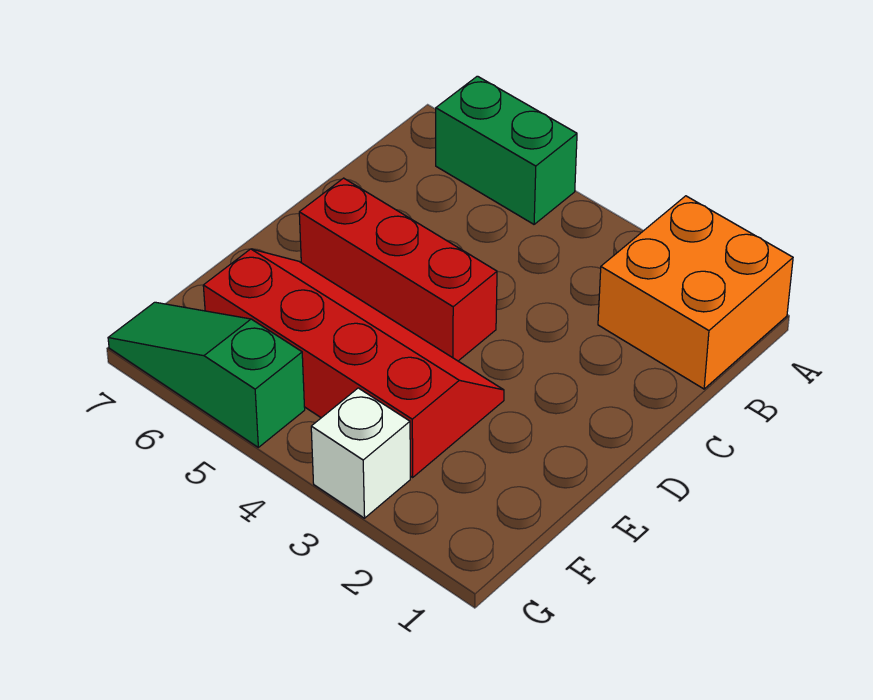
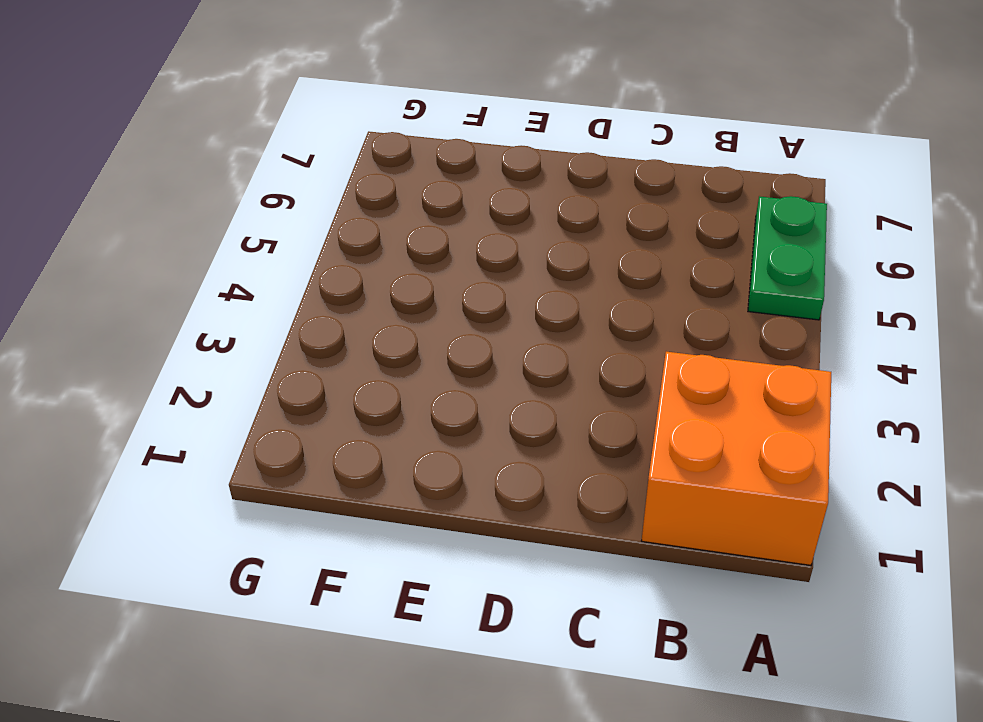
green 1x2 plate [748,196,827,320] -> green 1x2 brick [436,76,577,224]
none -> red 1x3 brick [299,178,497,361]
none -> red 2x4 slope [203,249,504,477]

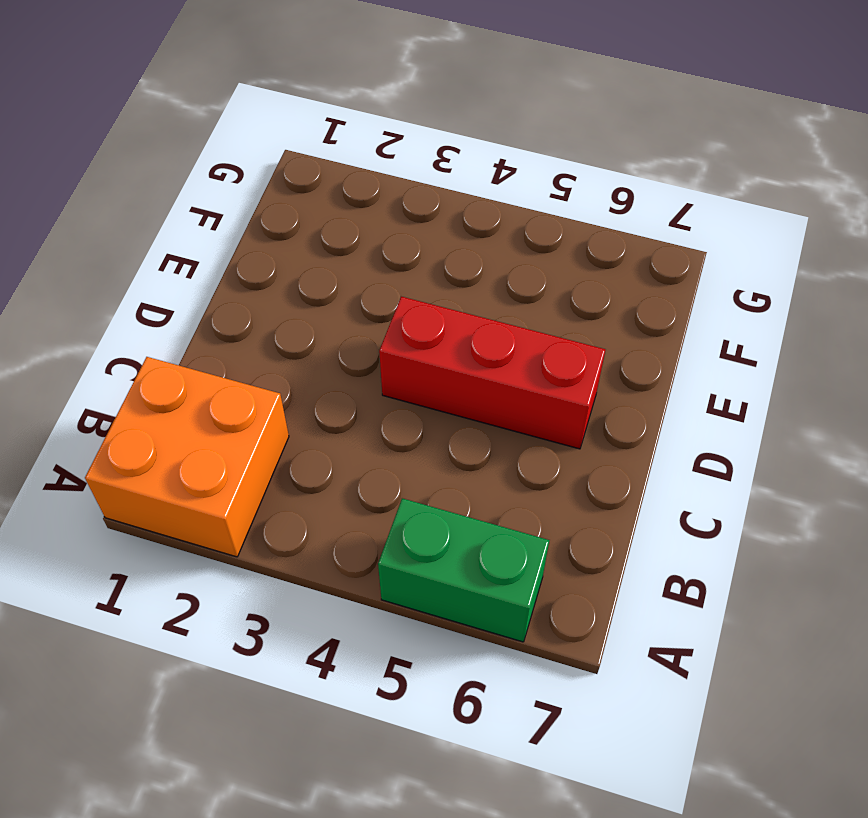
none -> red 2x4 slope [203,249,504,477]
none -> white 1x1 brick [311,388,410,518]

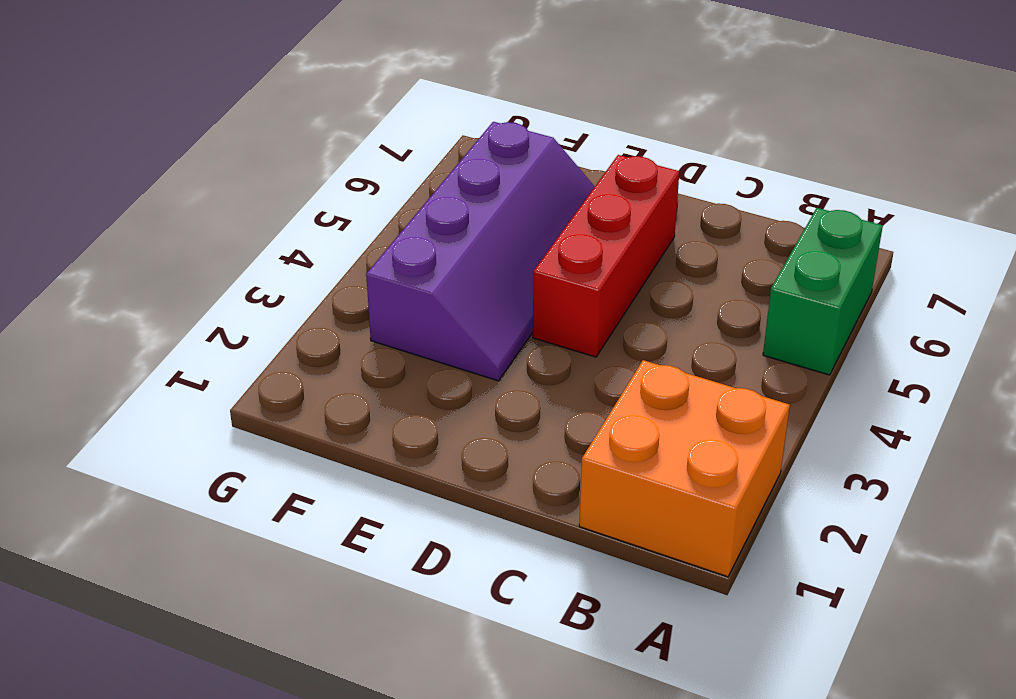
purple 2x4 slope [366,122,595,381] -> red 2x4 slope [203,249,504,477]
none -> white 1x1 brick [311,388,410,518]
none -> green 1x3 slope [108,302,305,447]

